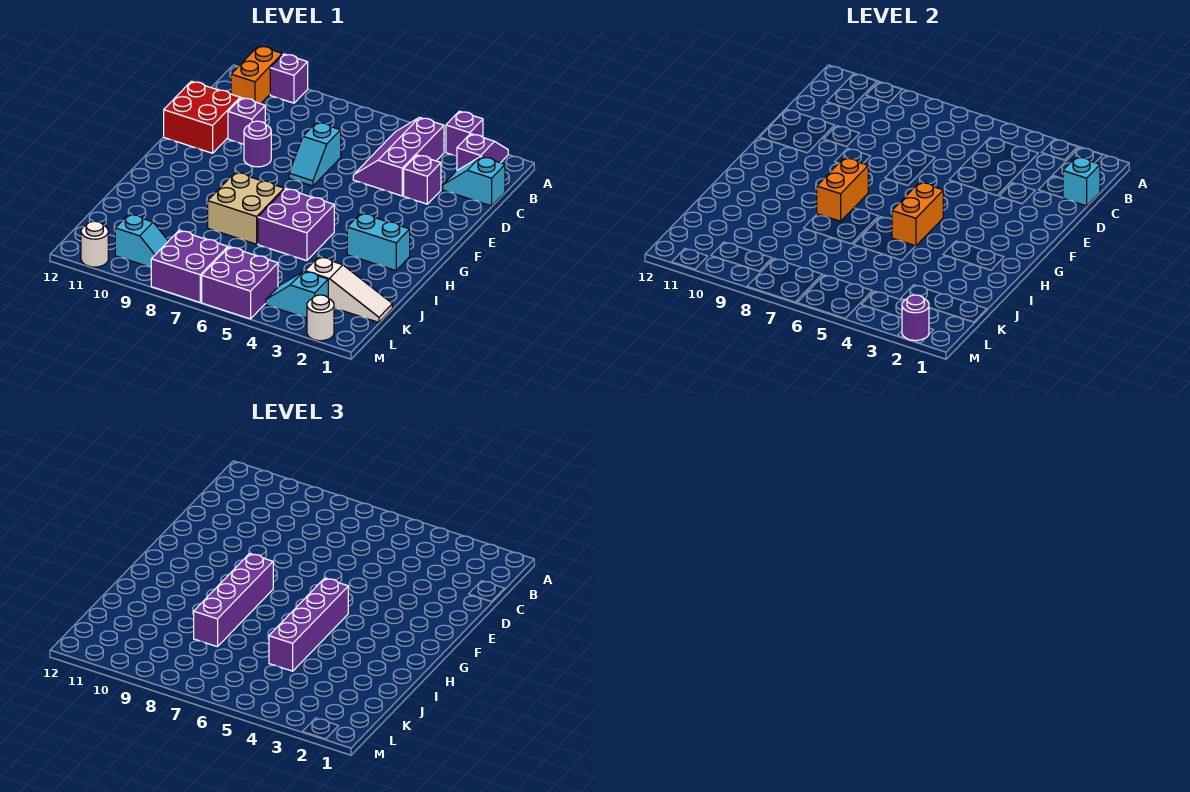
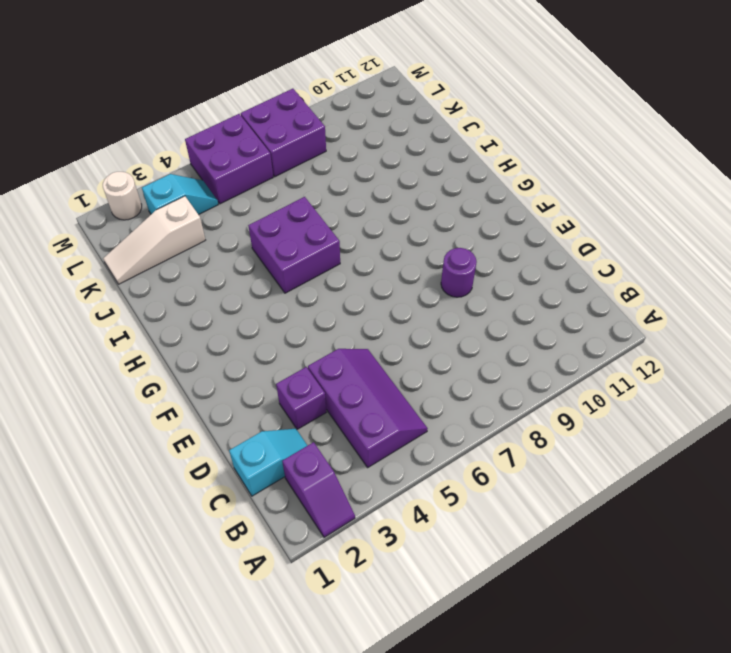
none -> purple 1x1 brick [446,111,483,156]
none -> purple 1x1 brick [270,54,308,103]
none -> orange 1x2 brick [231,46,282,104]

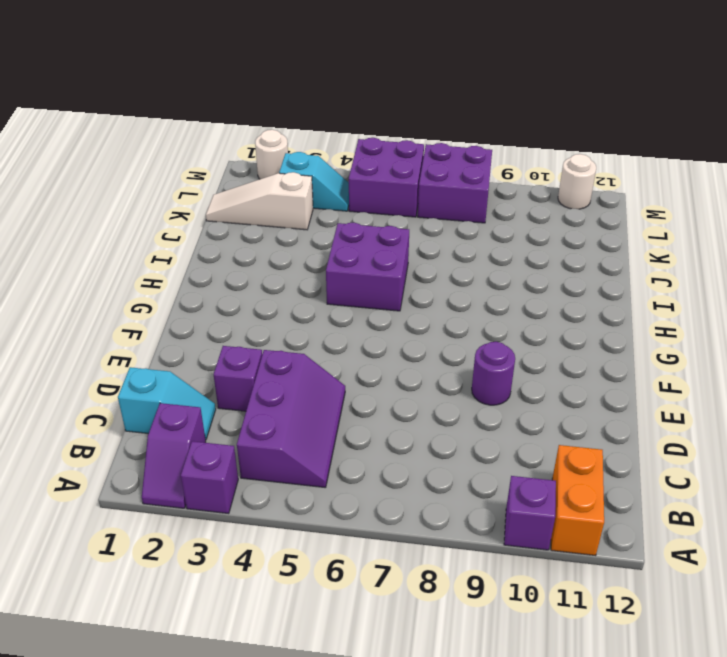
none -> cyan 1x2 slope [289,122,341,186]
none -> purple 1x1 brick [228,98,265,144]
none -> red 2x2 brick [164,81,240,153]

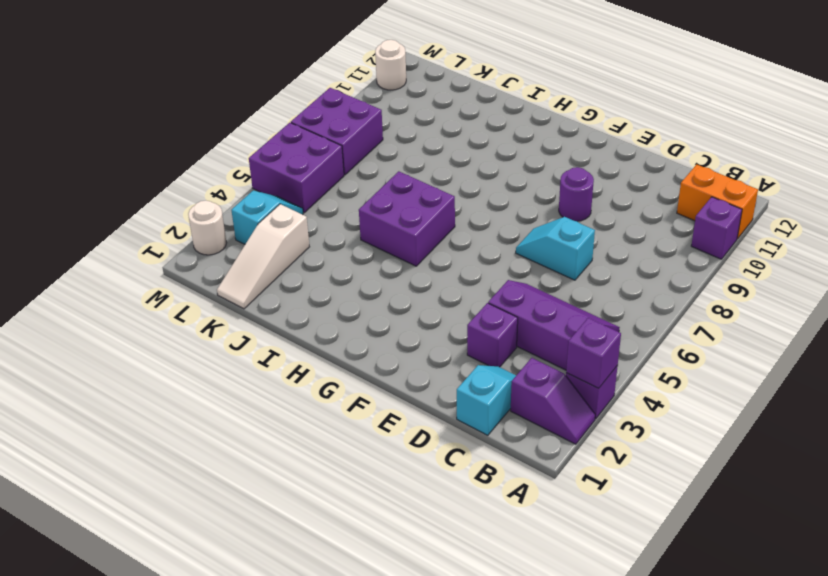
purple 1x1 brick [566,318,621,388] -> purple 1x1 brick moved to [228,98,265,144]
none -> red 2x2 brick [164,81,240,153]
none -> cyan 1x2 brick [347,213,410,271]
none -> tan 2x2 brick [208,172,284,244]

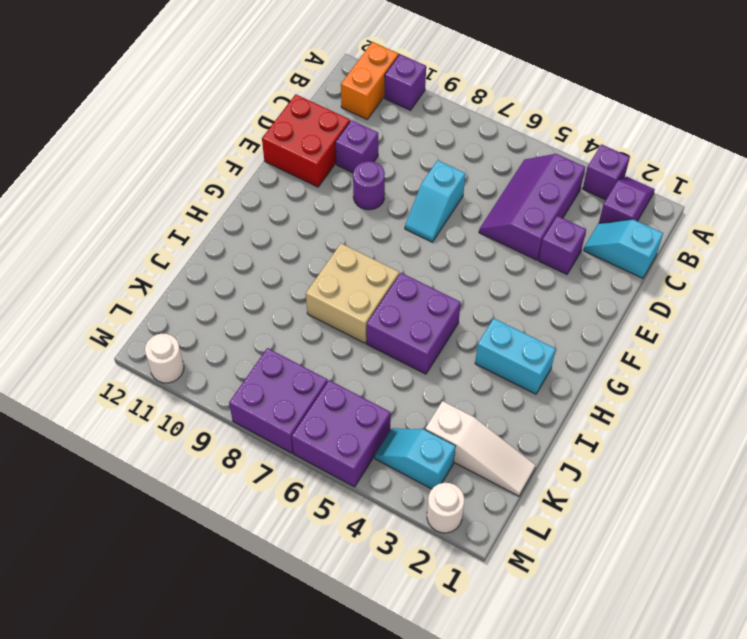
none -> cyan 1x2 slope [115,214,168,267]
none -> cyan 1x1 brick [1063,157,1100,206]
none -> orange 1x2 brick [892,182,943,246]

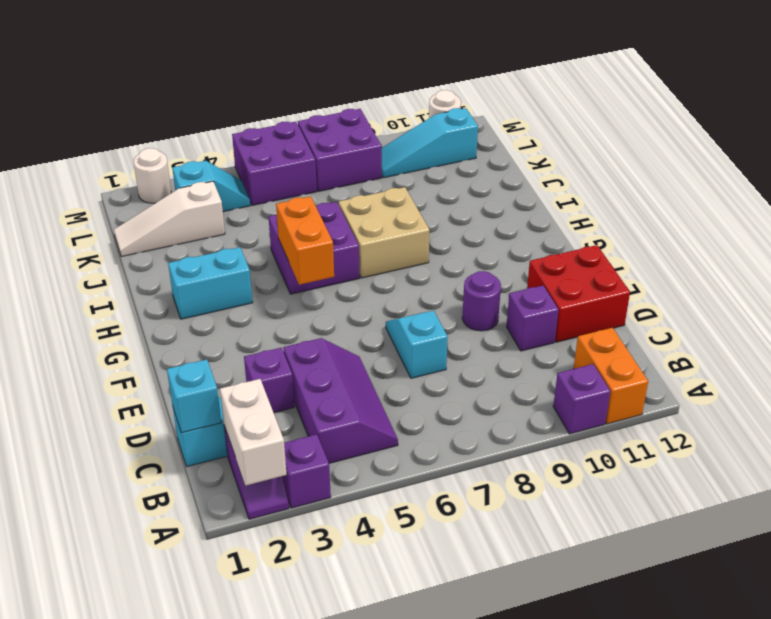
white 1x2 brick [220,379,287,485] -> none
cyan 1x3 slope [382,108,478,178] -> cyan 1x2 slope [115,214,168,267]
none -> orange 1x2 brick [817,158,868,221]
none -> purple 1x1 round brick [902,295,929,340]
none -> purple 1x4 brick [269,578,348,671]

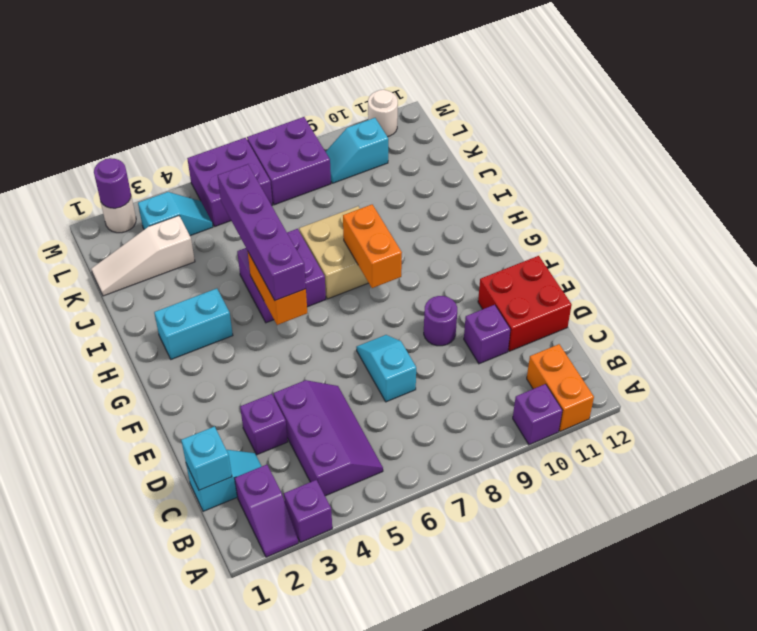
none -> purple 1x4 brick [194,554,273,647]

